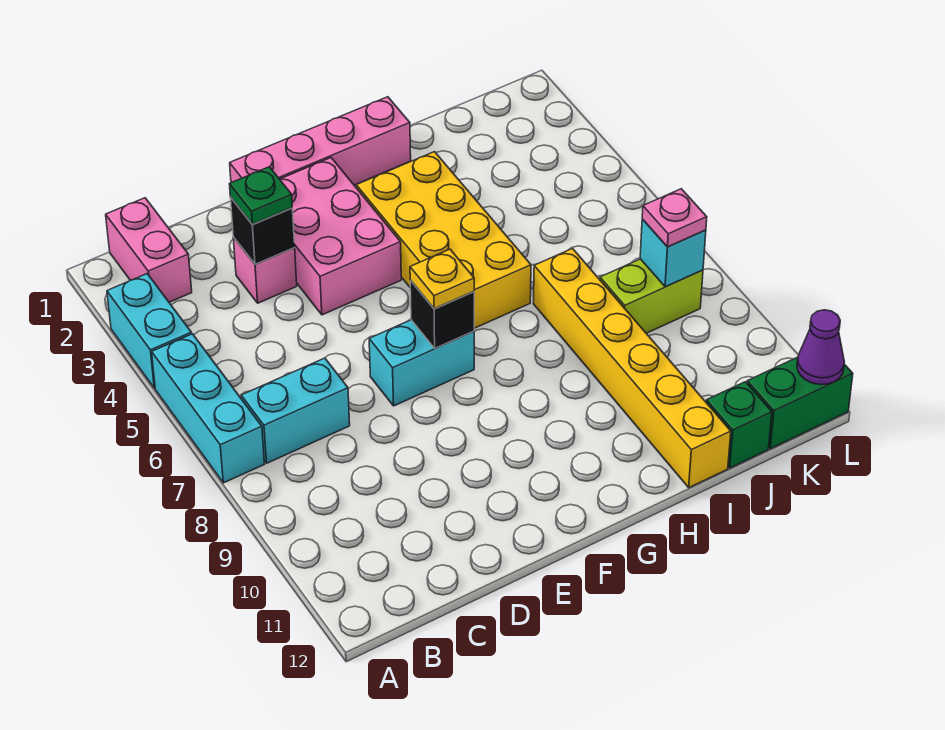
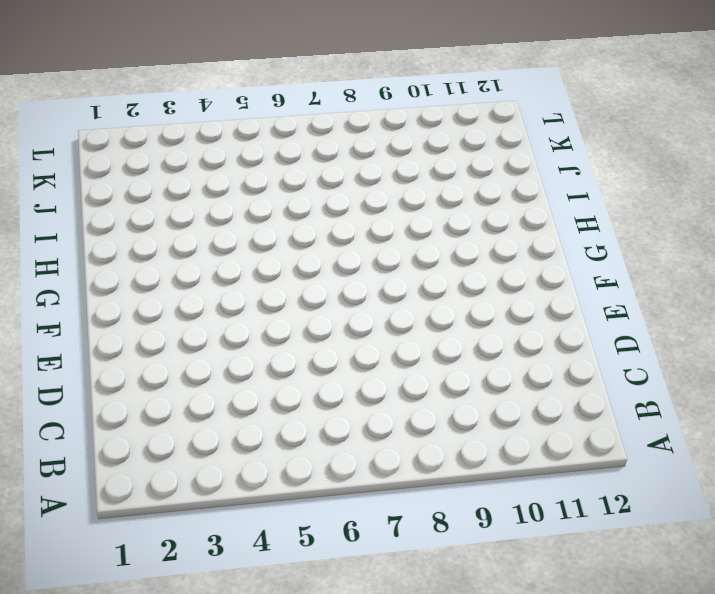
none -> cyan 1x2 brick [107,274,192,388]
none -> cyan 1x3 brick [152,334,264,483]
none -> pink 1x2 brick [106,198,192,302]

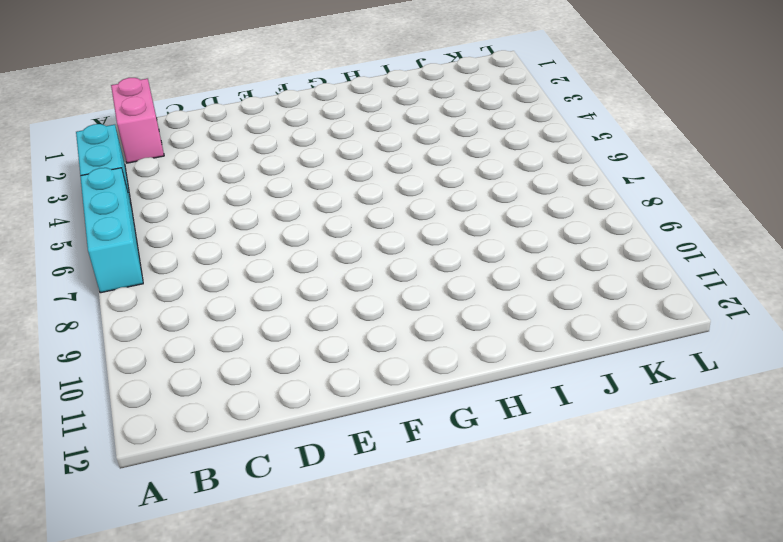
none -> cyan 1x2 brick [241,358,350,463]
none -> pink 1x1 brick [233,237,297,303]
none -> pink 1x4 brick [230,97,411,185]

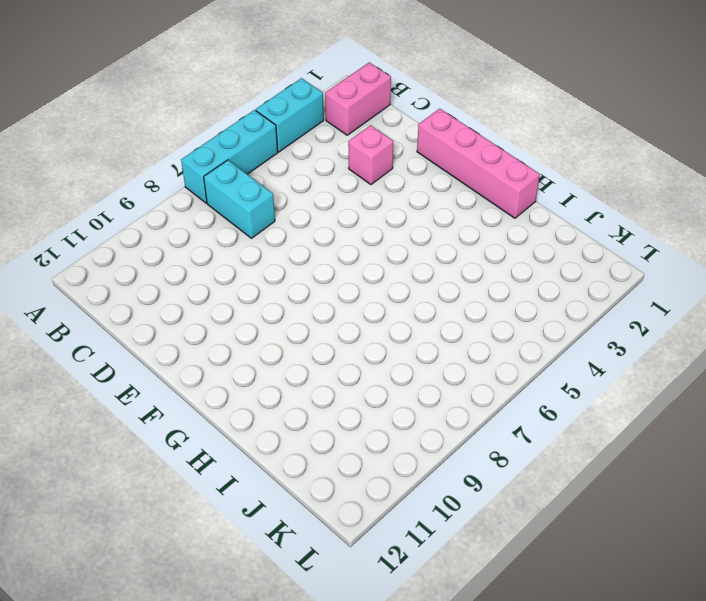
none -> pink 2x3 brick [280,158,401,315]
none -> cyan 1x2 brick [369,320,474,406]
none -> yellow 2x4 brick [356,152,531,328]

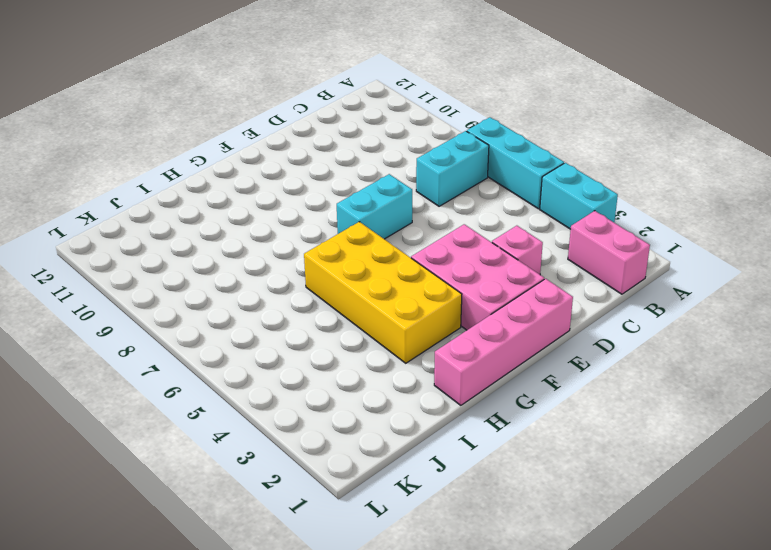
none -> yellow 1x6 brick [533,249,731,488]
none -> lime 1x2 brick [600,259,703,333]
none -> green 1x1 brick [706,382,772,468]

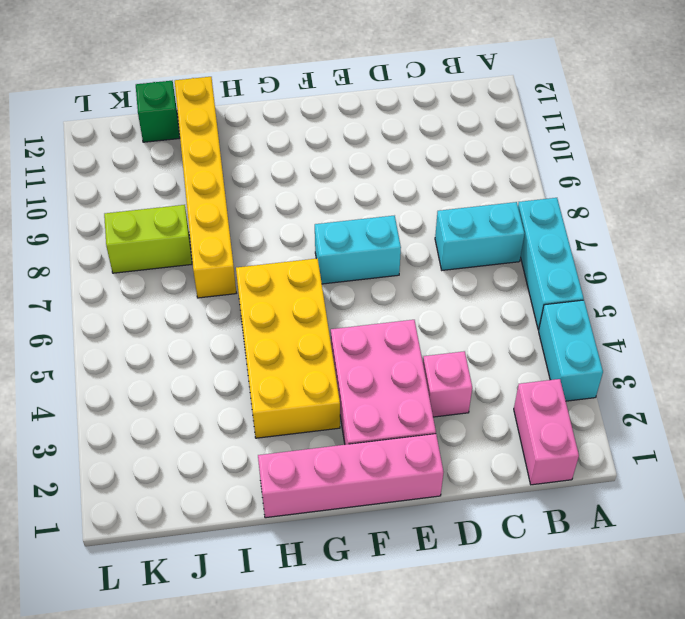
none -> green 1x2 brick [747,357,853,449]
none -> black 1x1 brick [230,197,295,264]
none -> black 1x1 brick [410,280,474,348]

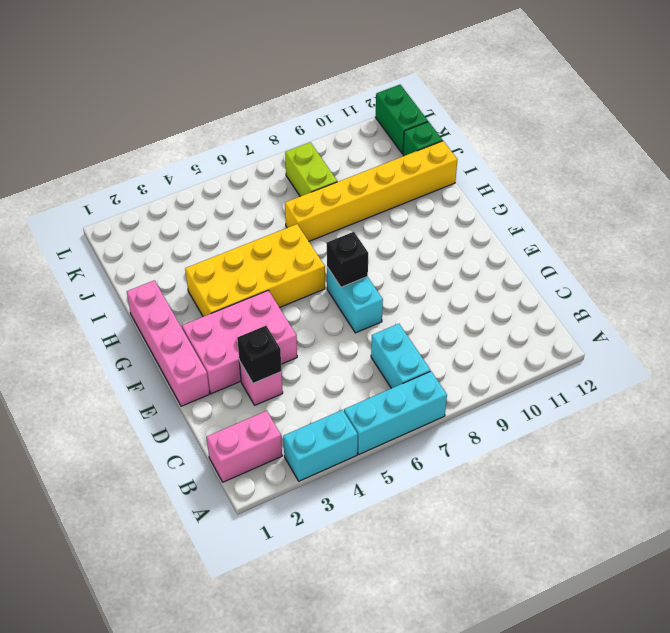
none -> cyan 1x1 brick [640,219,706,287]
none -> purple 1x1 cone [797,310,844,385]
none -> green 1x1 plate [230,167,292,224]

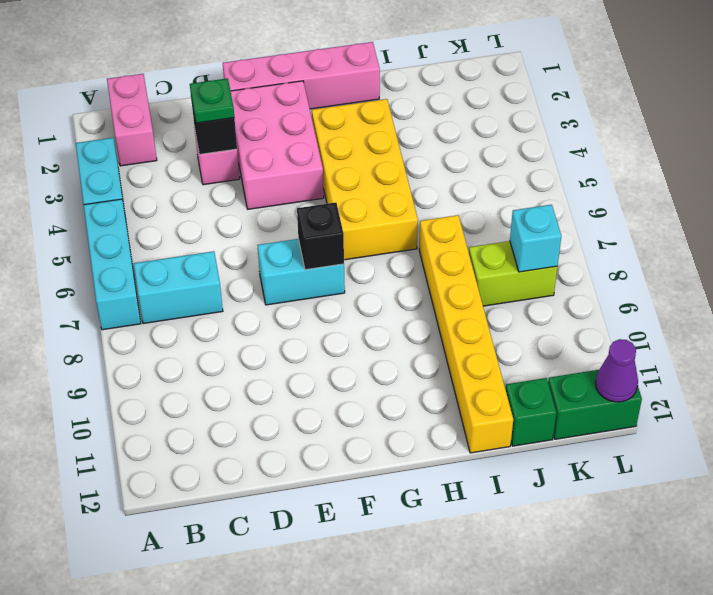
none -> yellow 1x1 plate [410,249,474,309]
none -> pink 1x1 plate [642,189,707,247]

